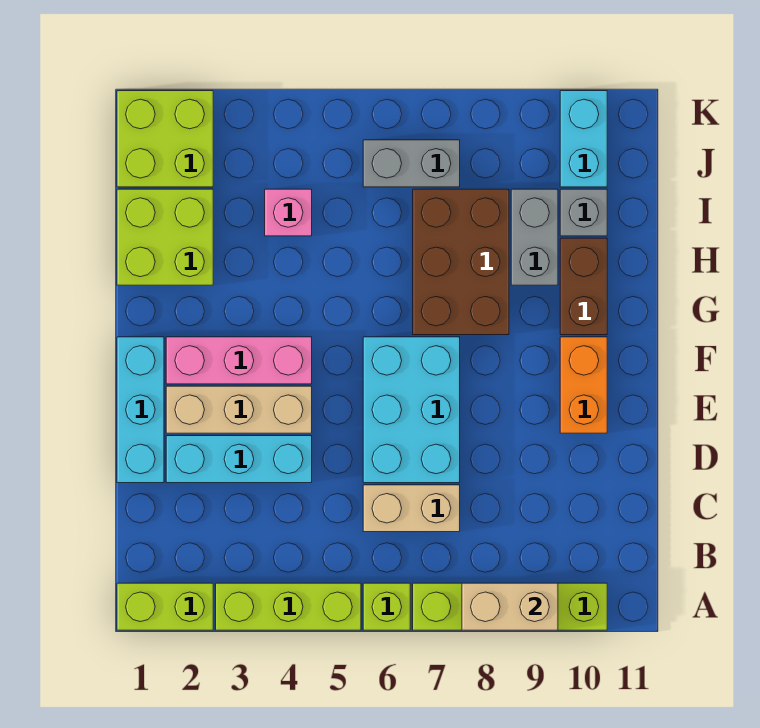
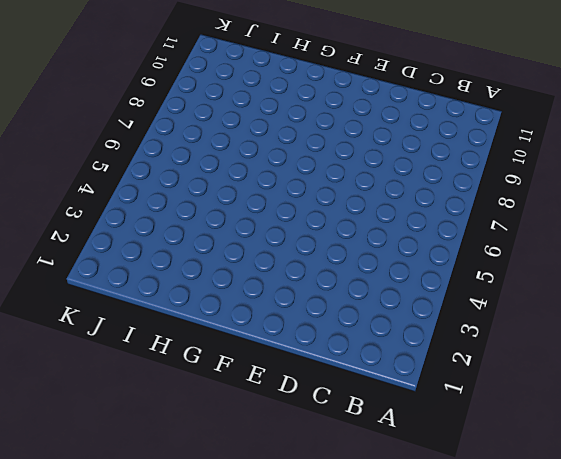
none -> lime 1x2 brick [117,583,213,630]
none -> lime 1x3 brick [216,583,361,630]
none -> lime 1x1 brick [363,583,410,630]

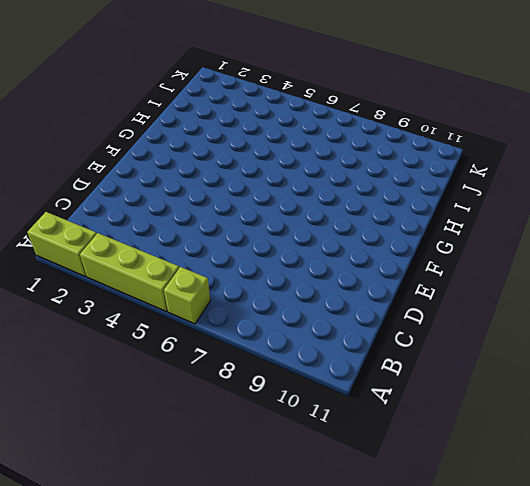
none -> lime 1x4 brick [413,583,607,630]
none -> tan 1x2 brick [363,485,460,532]
none -> cyan 1x3 brick [117,337,164,483]

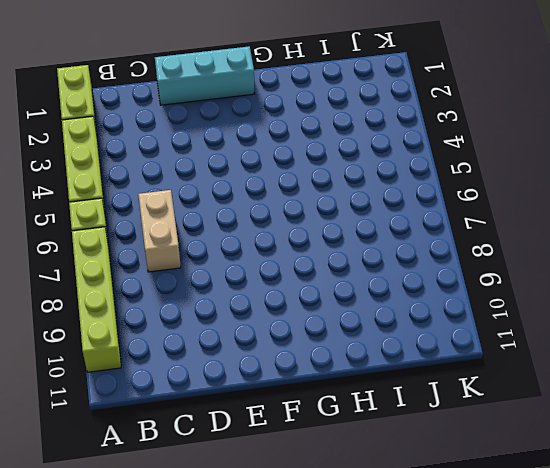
none -> cyan 1x3 brick [166,436,312,483]
none -> cyan 2x3 brick [363,337,460,483]
none -> tan 1x3 brick [166,386,312,433]

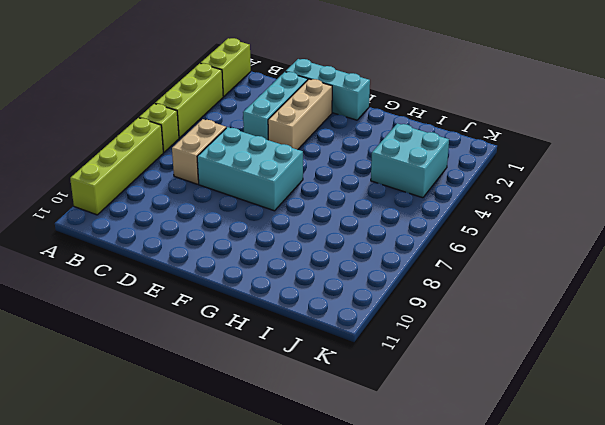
cyan 2x2 brick [371,123,449,198] -> pink 1x1 brick [265,189,312,236]
none -> orange 1x2 brick [560,337,607,433]
none -> pink 1x3 brick [166,337,312,384]
none -> brown 2x3 brick [413,189,509,335]

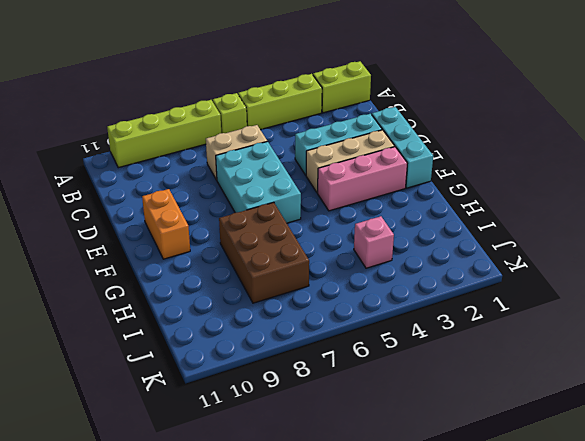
none -> brown 1x2 brick [560,238,607,335]
none -> lime 2x2 brick [117,189,213,285]
none -> grey 1x2 brick [511,189,558,285]

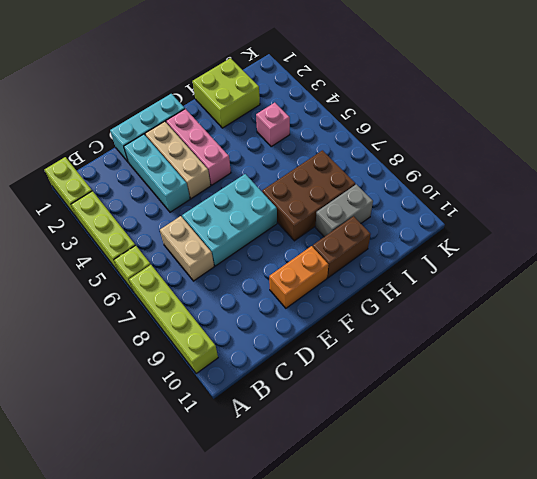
none -> grey 1x1 brick [560,189,607,236]
none -> lime 2x2 brick [117,91,213,187]
none -> grey 1x2 brick [363,140,460,187]

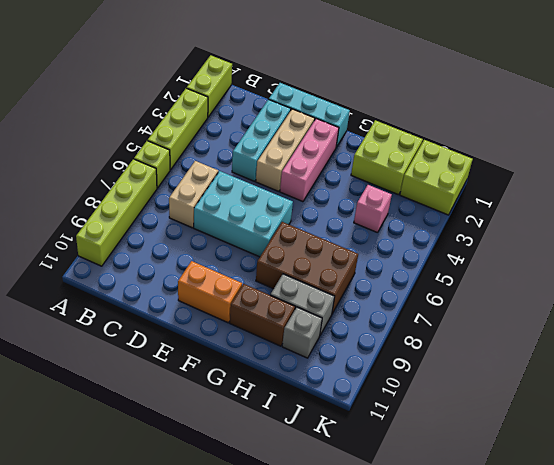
none -> grey 1x2 brick [363,140,460,187]
none -> cyan 1x2 brick [560,91,607,187]
none -> tan 1x2 brick [462,583,558,630]

